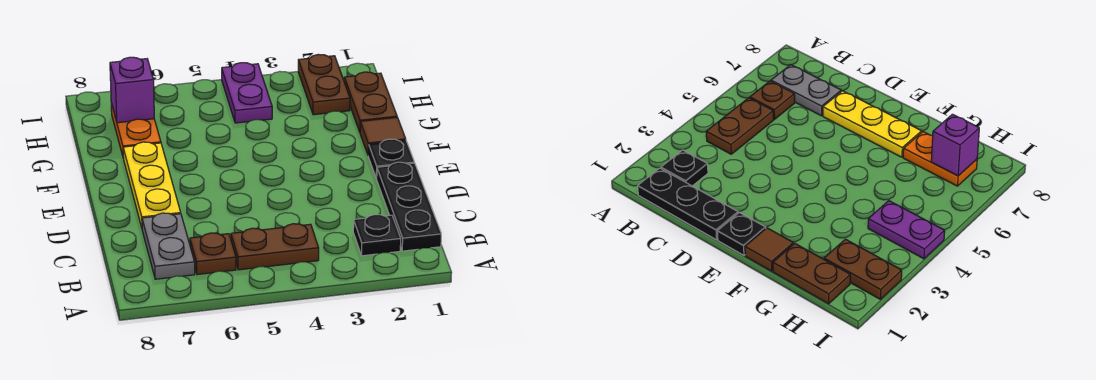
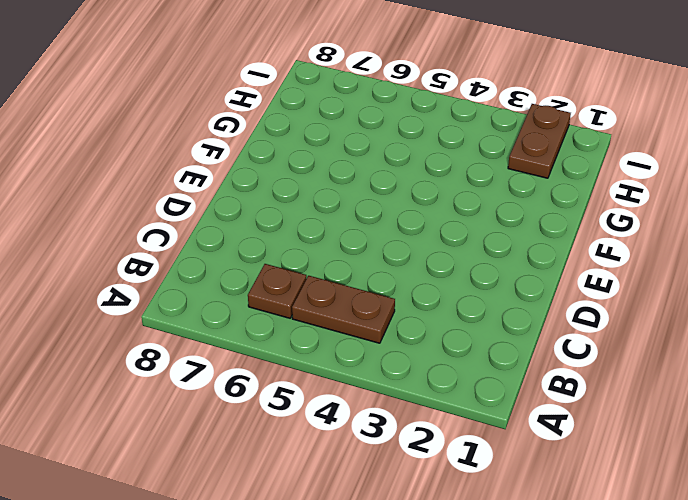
none -> black 1x3 plate [377,162,441,251]
none -> black 1x1 plate [353,215,401,256]
none -> grey 1x2 plate [142,213,195,279]

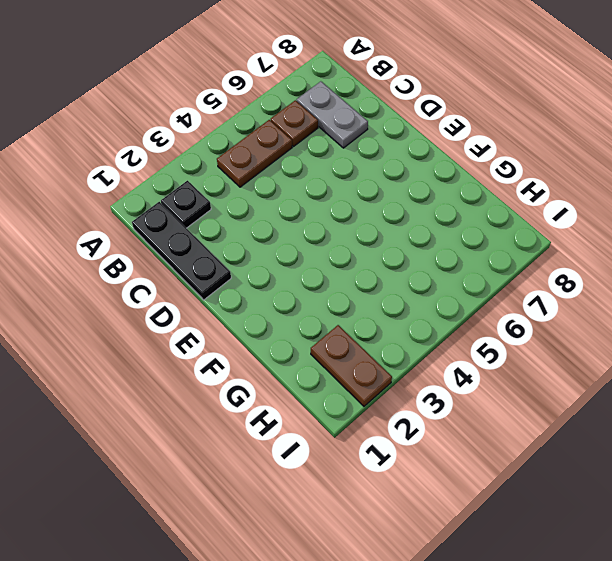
none -> yellow 1x3 plate [123,142,181,228]
none -> black 1x1 plate [368,139,414,179]
none -> brown 1x1 tile [360,117,406,154]

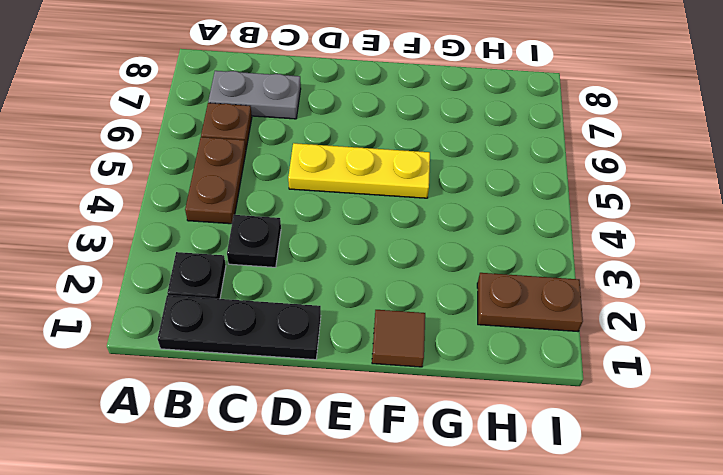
black 1x1 plate [227,215,281,267] -> black 1x1 plate moved to [368,139,414,179]
yellow 1x3 plate [288,143,430,198] -> yellow 1x3 plate moved to [123,142,181,228]
none -> brown 1x2 plate [344,72,397,132]
none -> orange 1x2 plate [111,103,161,158]
none -> purple 1x2 plate [222,63,272,123]

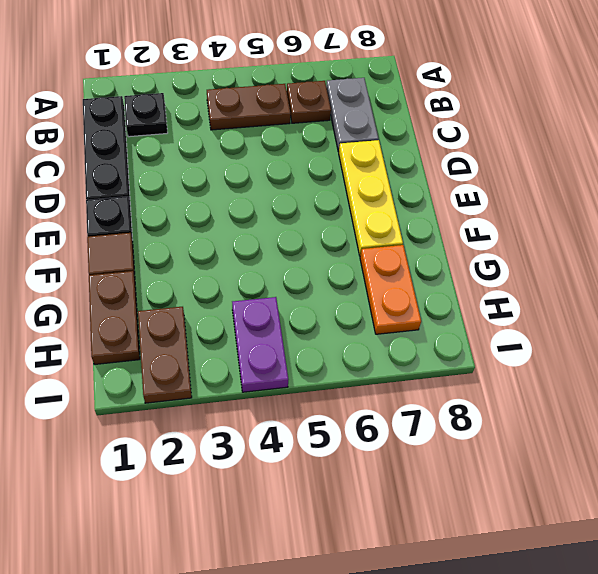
none -> purple 1x1 brick [110,57,154,123]

